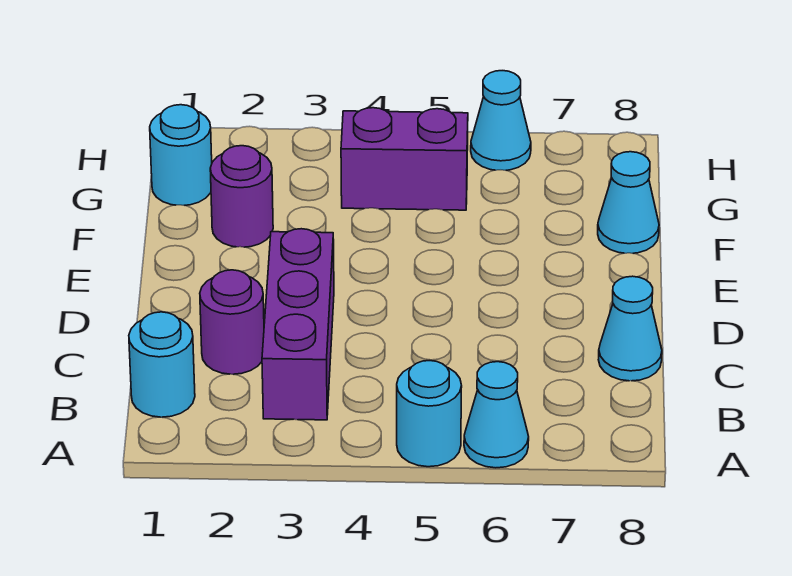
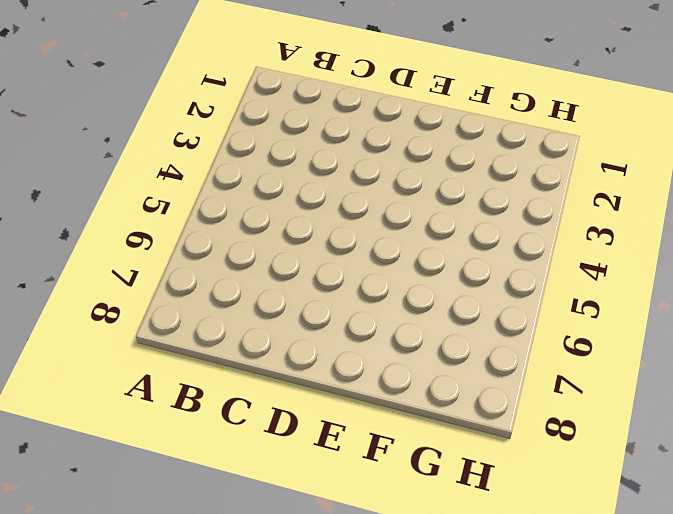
none -> cyan 1x1 round brick [397,361,462,467]
none -> cyan 1x1 cone [464,362,529,468]

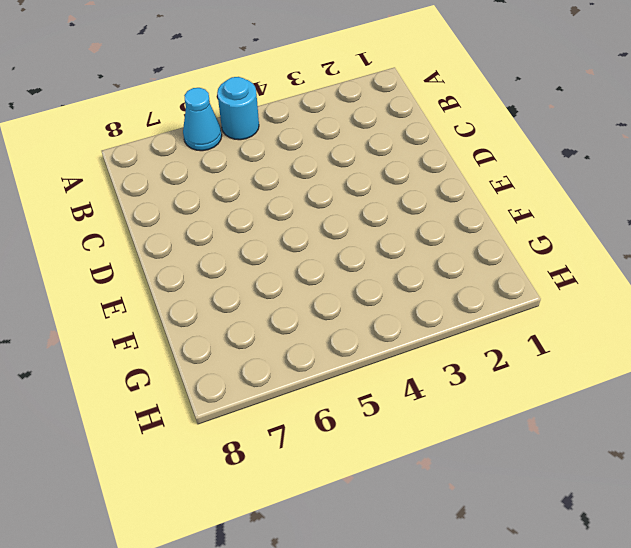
none -> cyan 1x1 round brick [129,312,195,417]
none -> purple 1x3 brick [262,229,334,420]

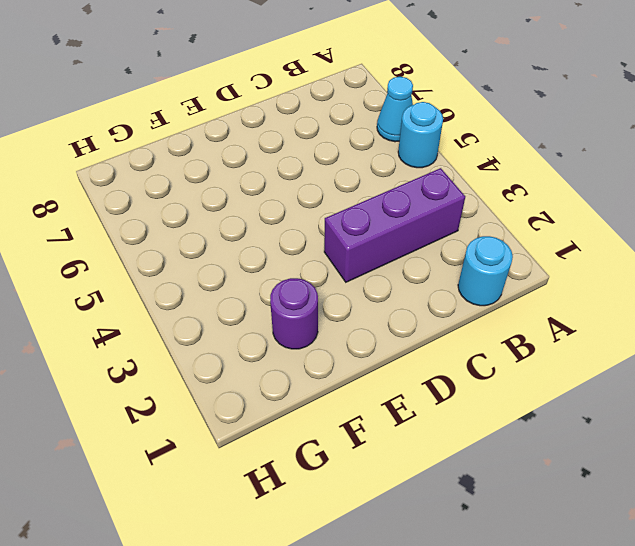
none -> purple 1x1 round brick [200,270,264,374]
none -> cyan 1x1 cone [598,276,662,381]

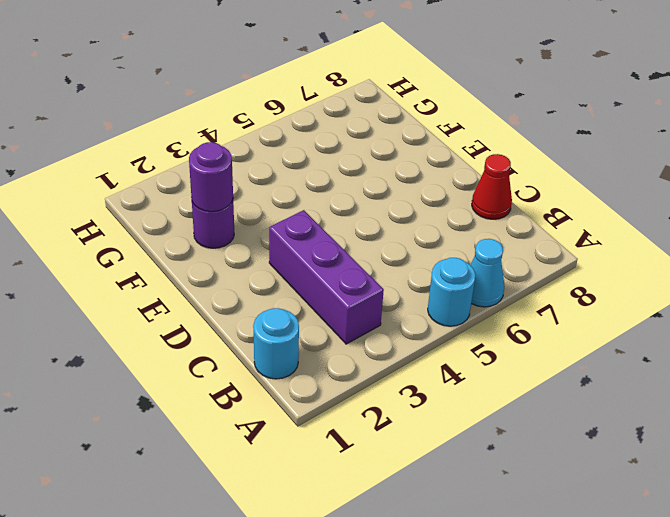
red 1x1 cone [472,154,512,219] -> cyan 1x1 cone [598,276,662,381]
purple 1x1 round brick [189,142,233,212] -> purple 1x1 round brick moved to [200,270,264,374]
none -> cyan 1x1 cone [598,152,659,253]
none -> cyan 1x1 round brick [150,105,212,205]

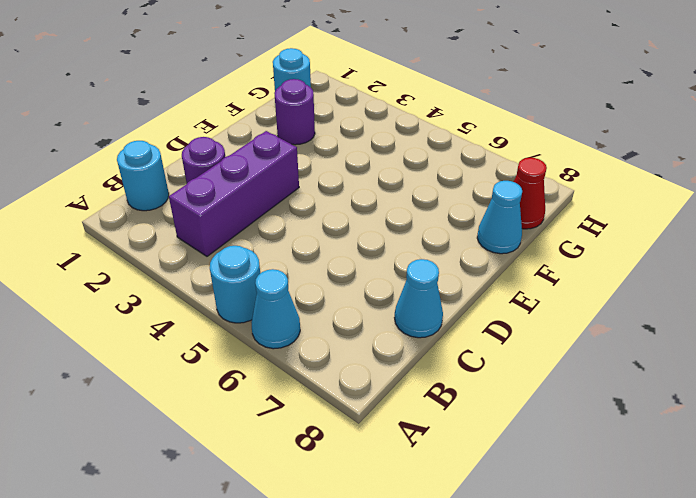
red 1x1 cone [514,158,547,229] -> none
none -> purple 1x2 brick [341,108,468,210]
none -> cyan 1x1 cone [471,71,531,170]

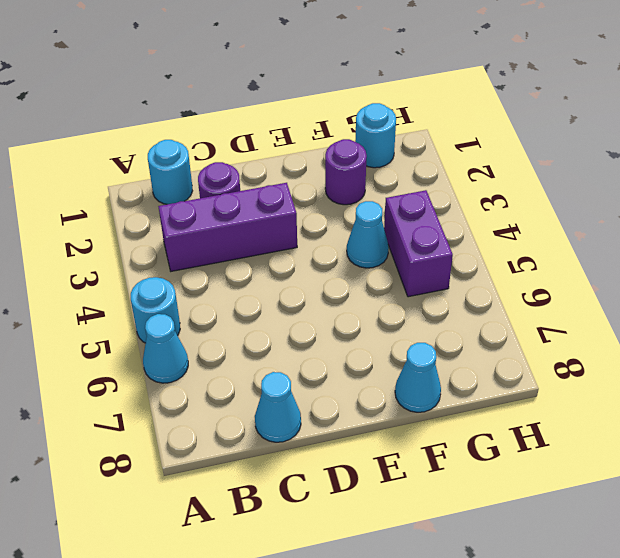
cyan 1x1 cone [347,201,389,268] -> cyan 1x1 cone moved to [471,71,531,170]

